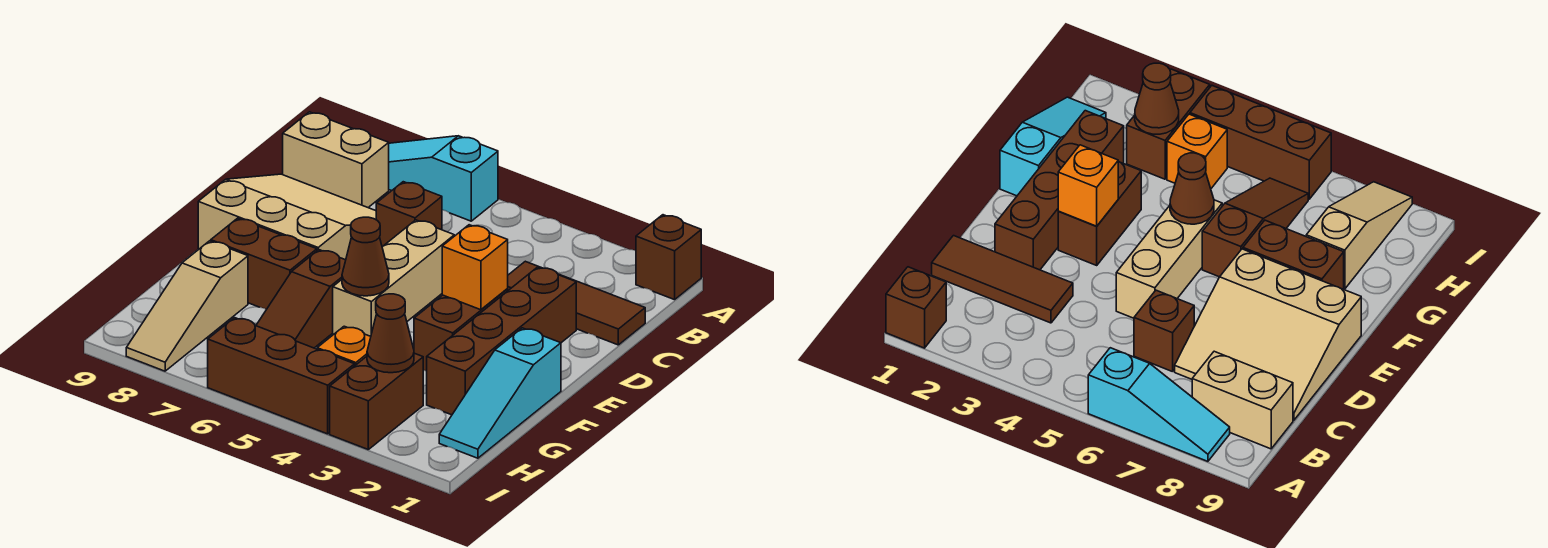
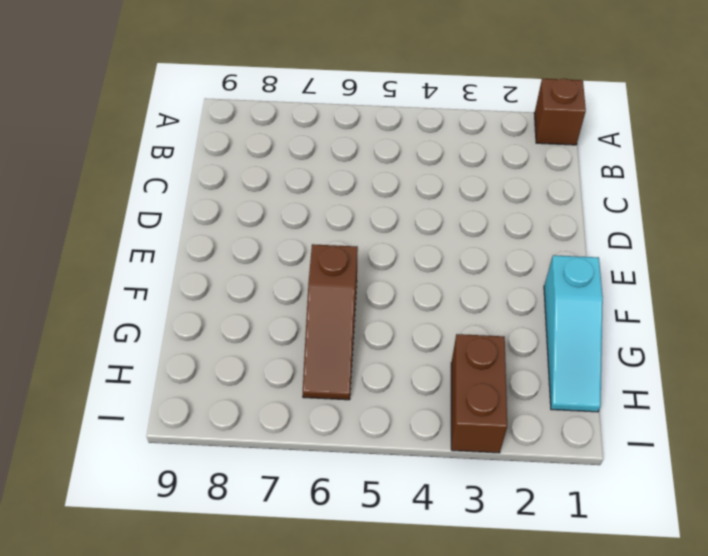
none -> cyan 1x3 slope [389,136,498,221]
none -> tan 1x2 brick [283,112,389,207]
none -> brown 1x3 tile [507,261,645,345]

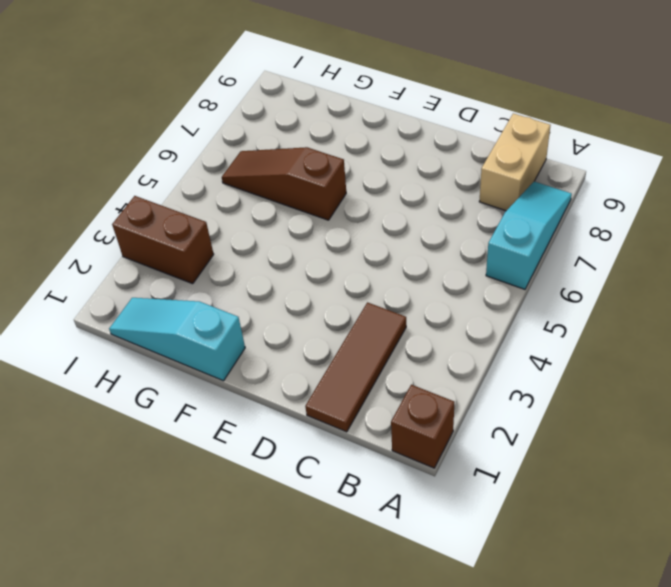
none -> brown 1x1 brick [376,182,442,247]
none -> tan 3x3 slope [198,174,376,260]
none -> brown 1x4 brick [427,267,576,415]

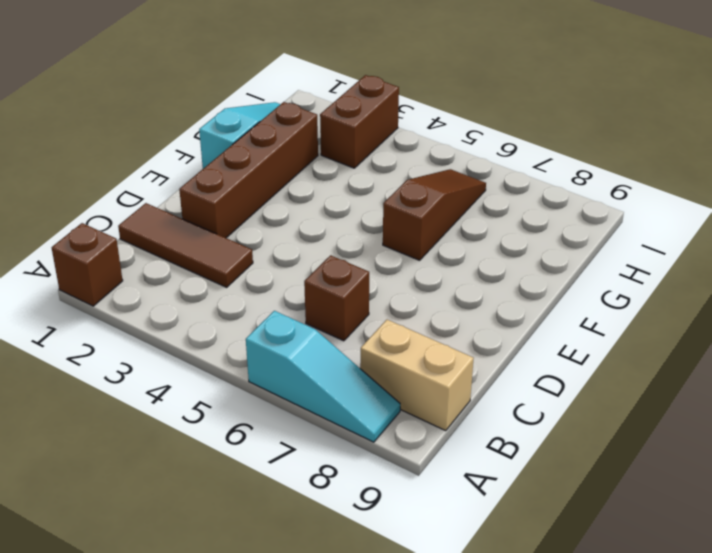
none -> tan 3x3 slope [198,174,376,260]
none -> tan 1x3 brick [333,220,454,336]
none -> brown 1x2 brick [414,289,508,371]

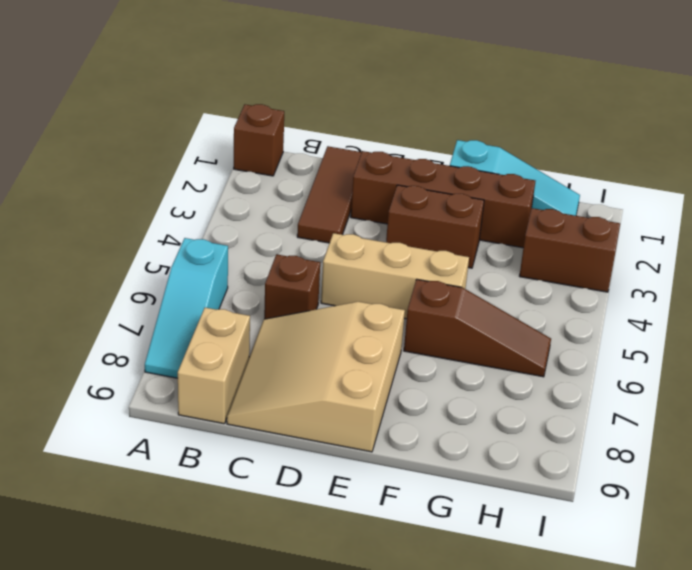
none -> brown 1x2 brick [211,218,317,309]
none -> tan 1x3 slope [126,241,248,371]
none -> orange 1x1 brick [317,326,371,365]

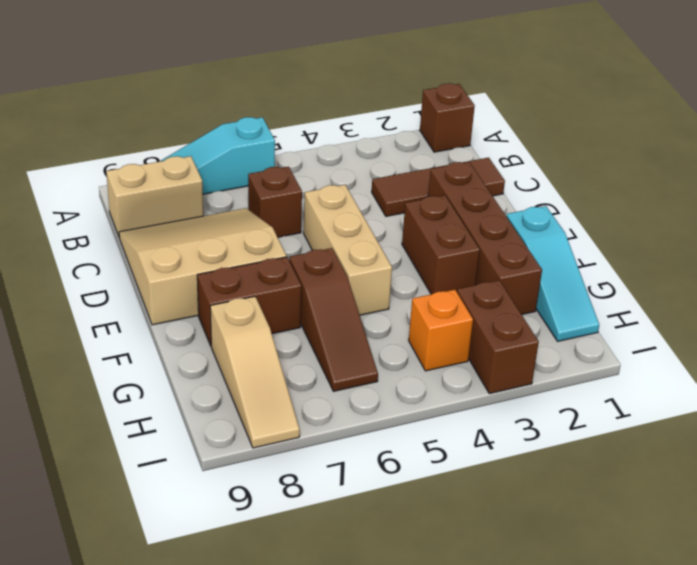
none -> brown 1x3 brick [208,318,355,434]
none -> orange 1x1 brick [442,225,508,310]
none -> brown 1x1 cone [342,217,389,296]

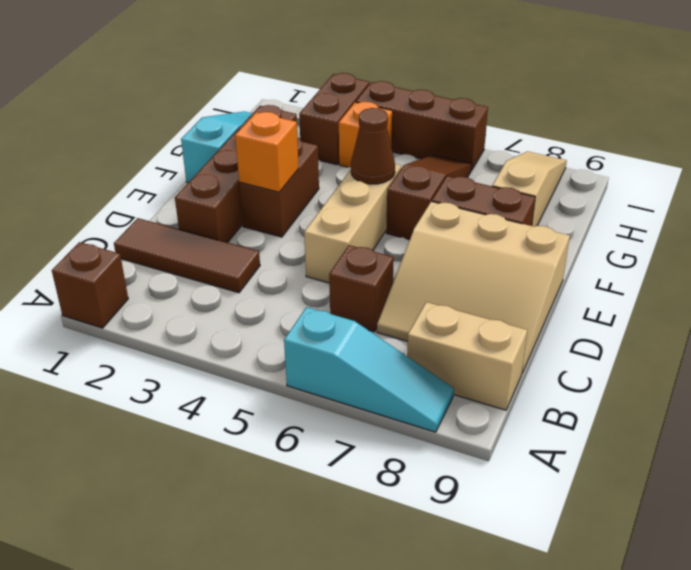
none -> brown 1x1 cone [367,294,414,373]

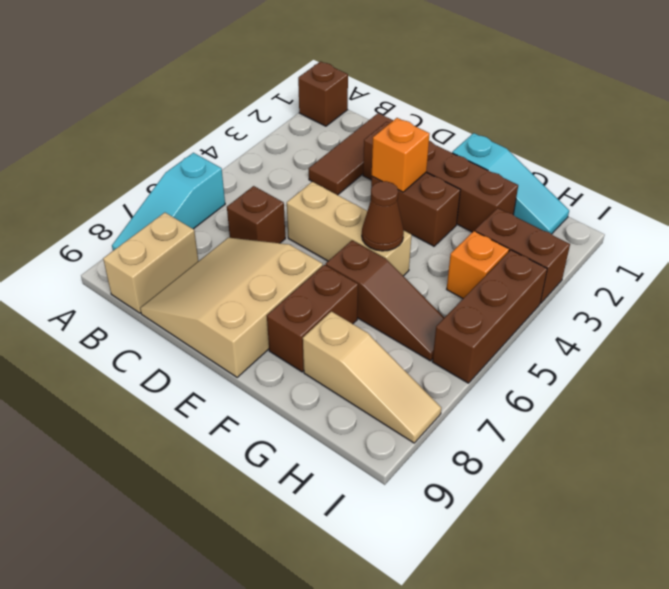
none -> brown 1x1 cone [367,294,414,373]

